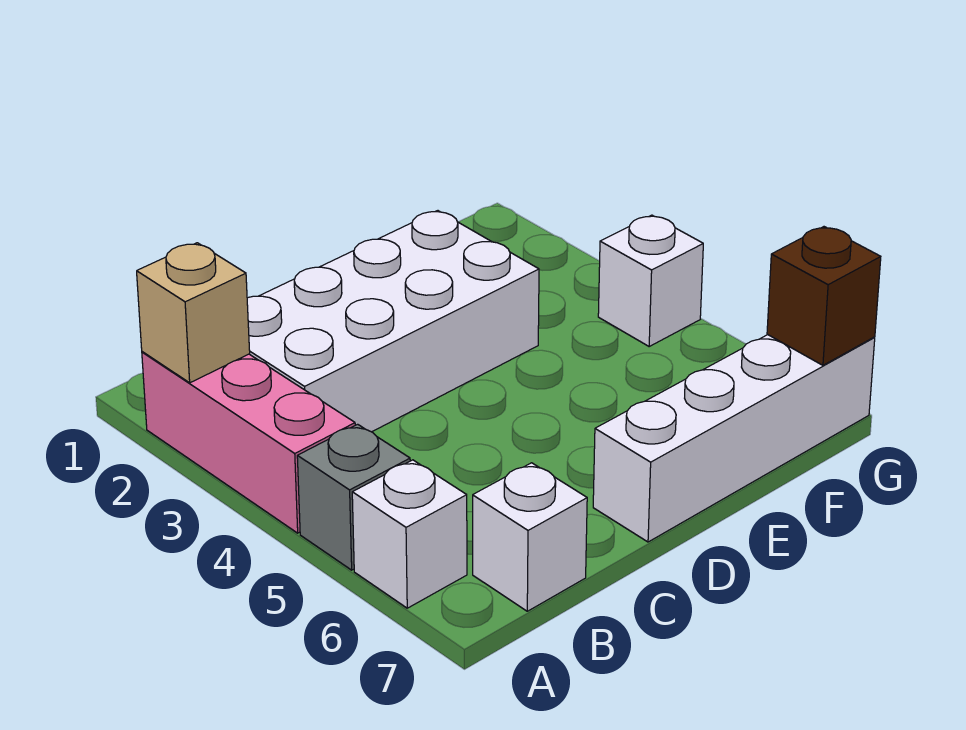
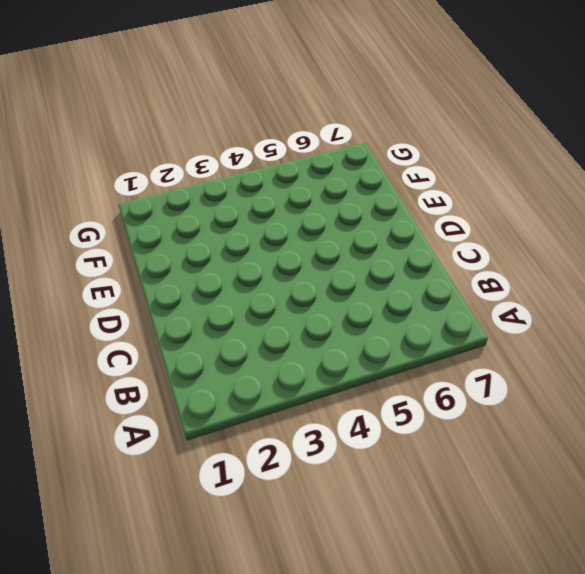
none -> pink 1x3 brick [142,352,355,533]
none -> grey 1x1 brick [297,424,410,570]

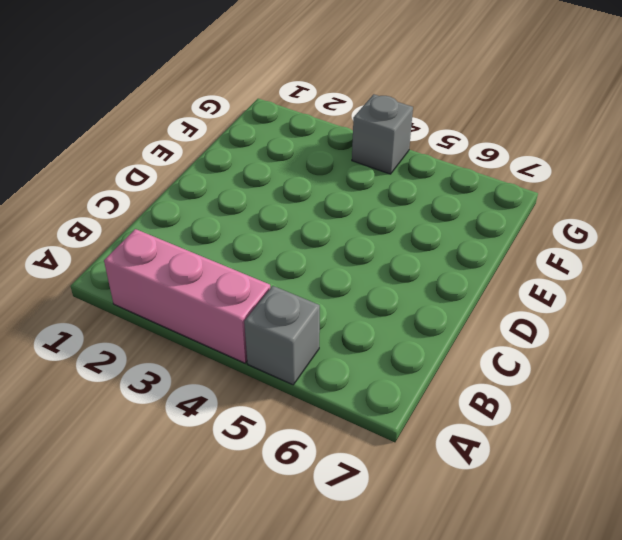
grey 1x1 brick [352,94,413,174] -> white 1x1 brick [598,215,703,346]
none -> white 1x1 brick [352,460,467,608]
none -> white 2x4 brick [247,211,539,432]

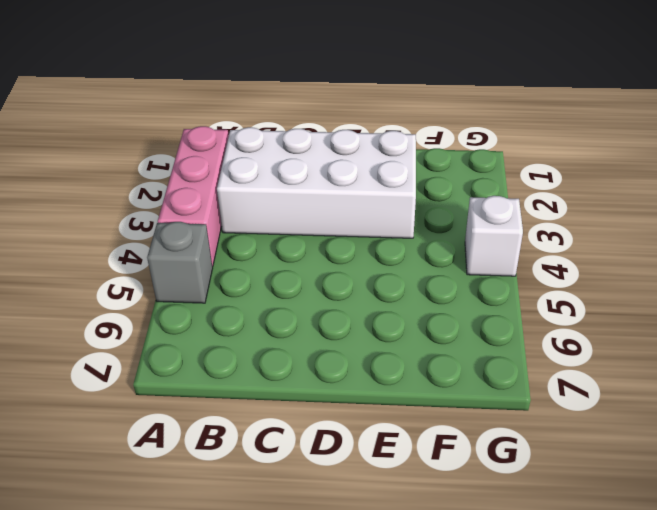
none -> white 1x1 brick [352,460,467,608]
none -> white 1x1 brick [473,463,587,611]

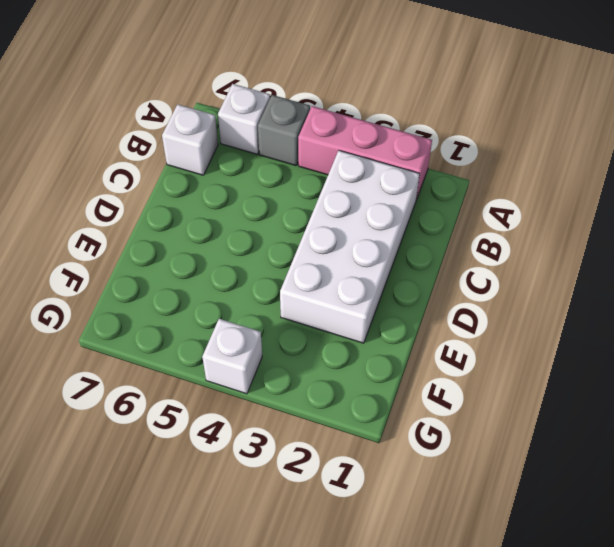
none -> white 1x4 brick [593,335,875,542]
none -> tan 1x1 brick [137,243,250,383]

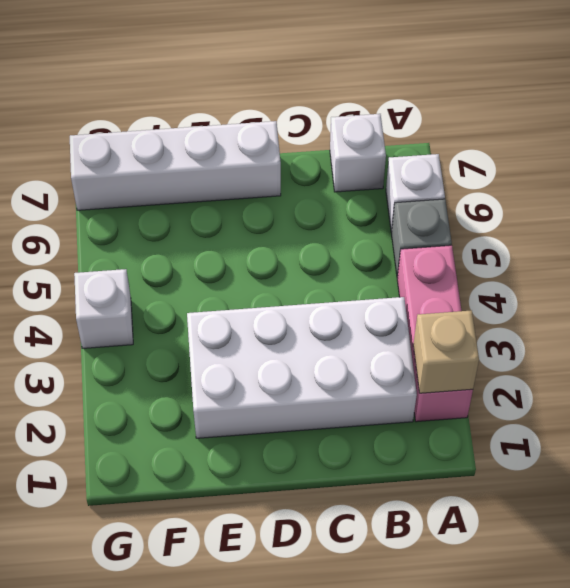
none -> brown 1x1 brick [767,227,881,365]

